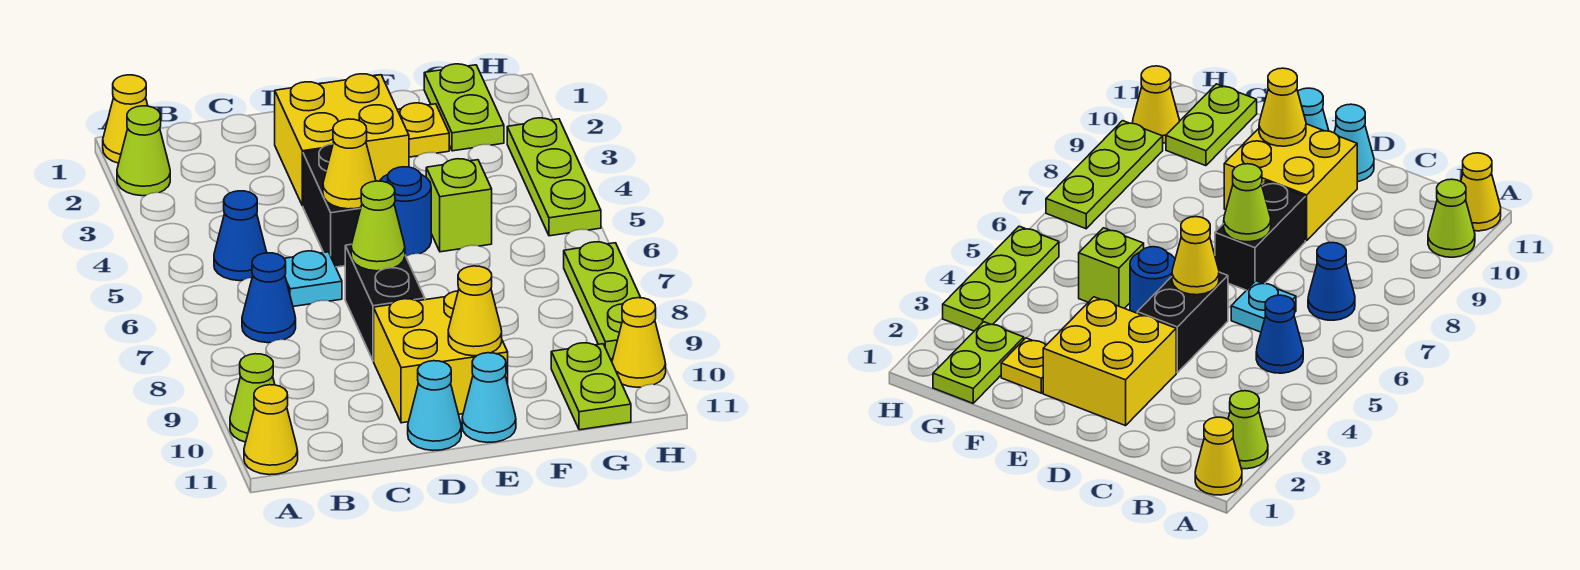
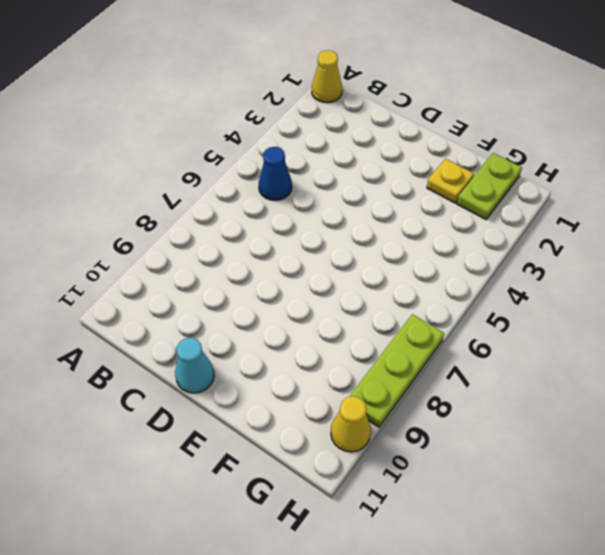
none -> lime 1x1 cone [117,106,170,196]
none -> lime 1x1 cone [230,354,275,442]
none -> yellow 1x1 cone [244,385,298,475]

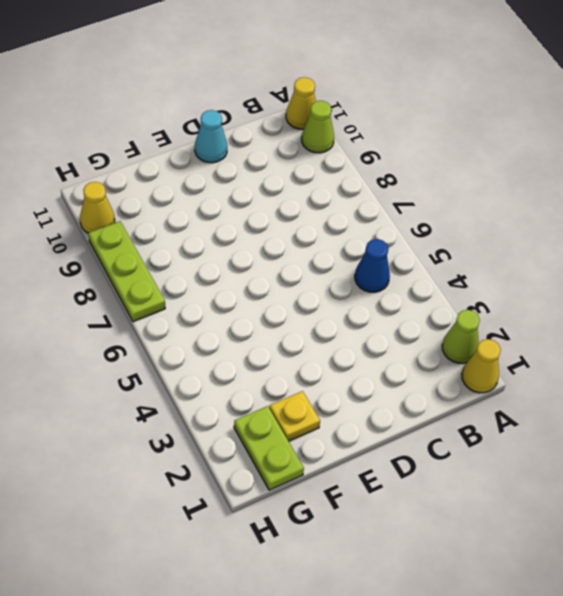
none -> blue 1x1 cone [242,253,296,343]
none -> cyan 1x1 plate [284,251,342,306]
none -> yellow 2x2 brick [275,74,409,206]

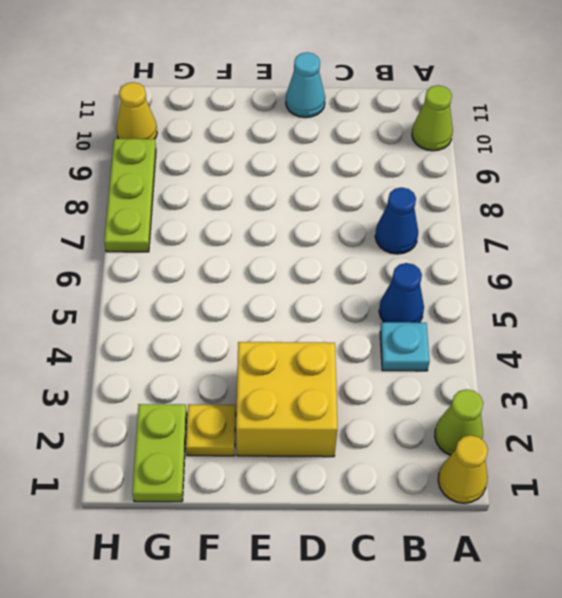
cyan 1x1 plate [380,322,430,371] -> cyan 1x1 plate moved to [284,251,342,306]
none -> yellow 1x1 cone [244,385,298,475]
none -> black 1x2 brick [303,144,361,267]
none -> black 1x2 brick [345,245,425,361]

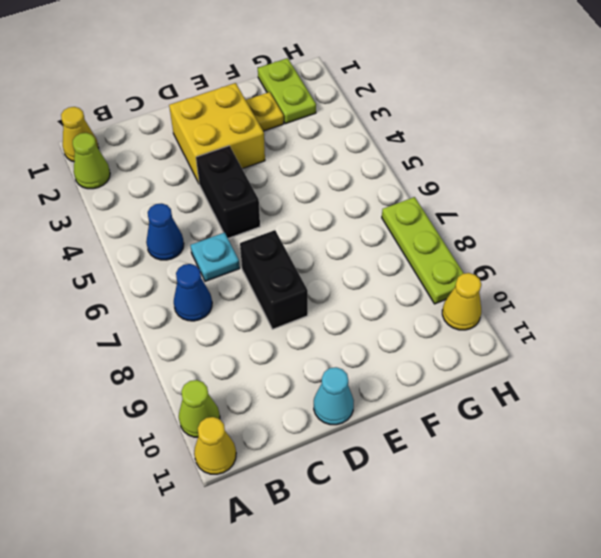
none -> yellow 2x2 brick [374,291,508,423]
none -> blue 1x1 round brick [380,167,431,256]
none -> cyan 1x1 cone [462,353,516,442]

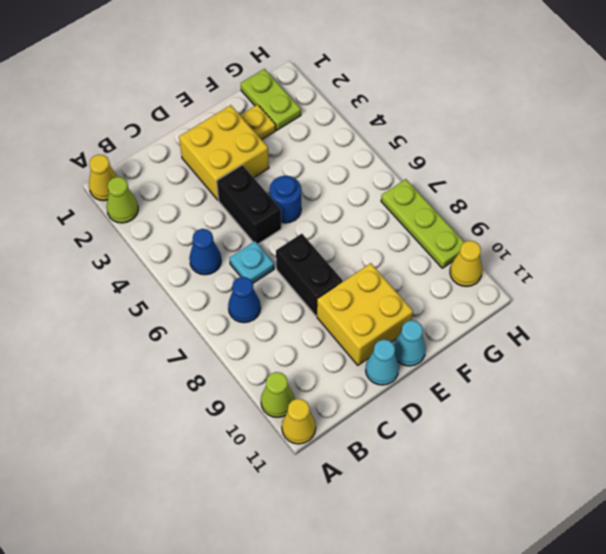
none -> lime 1x1 brick [426,159,492,252]
none -> lime 1x2 plate [551,343,631,430]
none -> lime 1x3 plate [507,118,601,236]

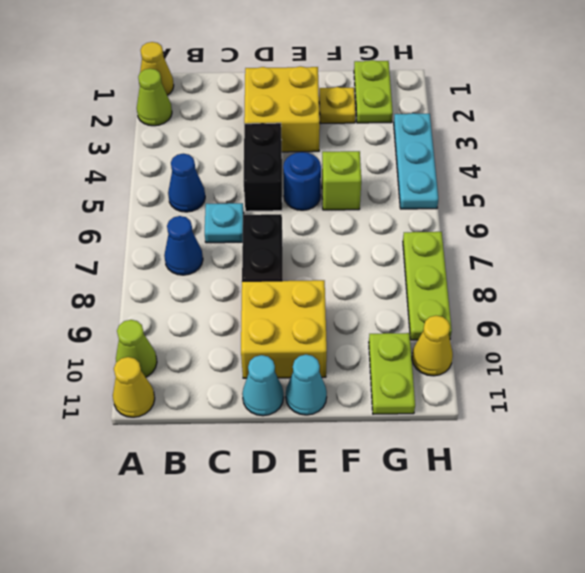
cyan 1x3 plate [394,113,438,209] -> lime 1x3 plate [507,118,601,236]
none -> yellow 1x1 cone [323,119,376,209]
none -> lime 1x1 cone [351,181,405,271]
none -> yellow 1x1 cone [448,266,502,356]

